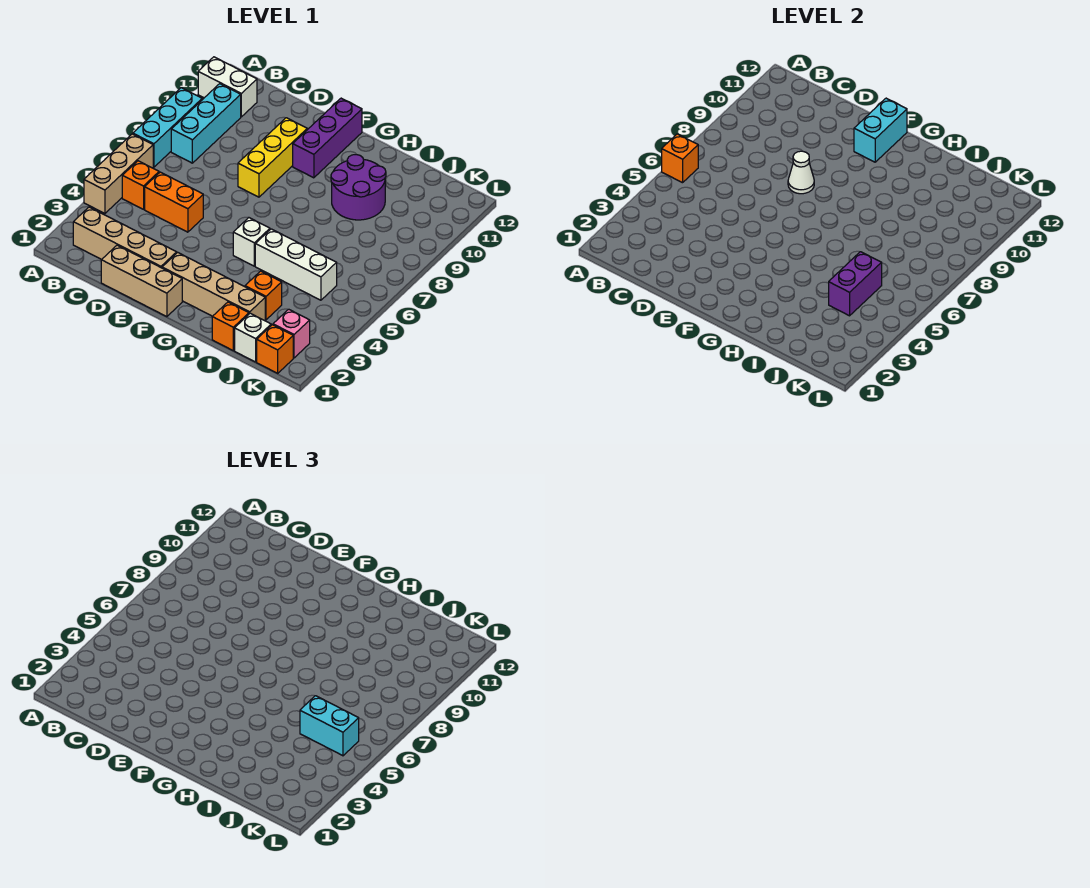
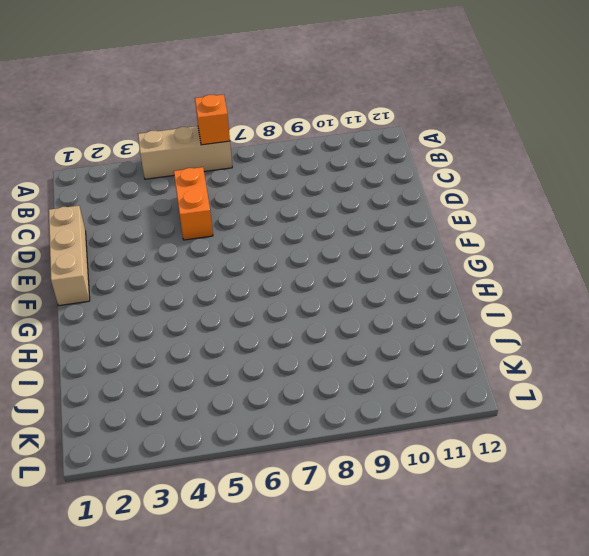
none -> cyan 1x3 brick [133,88,202,167]
none -> white 1x2 brick [198,57,257,117]
none -> tan 1x4 brick [73,207,177,268]

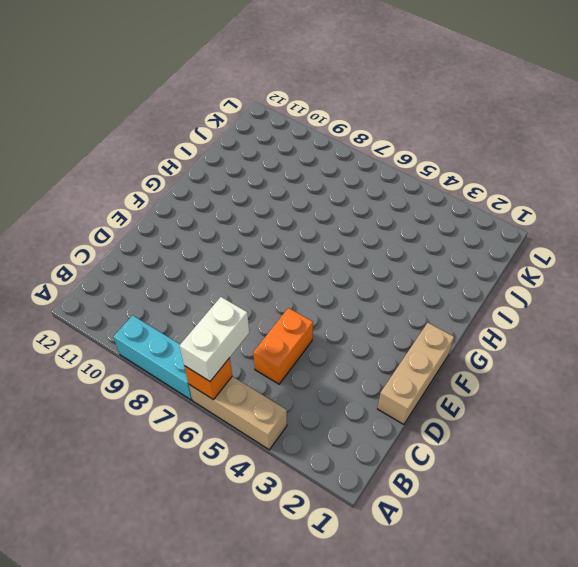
white 1x2 brick [180,297,249,381] -> white 1x2 brick moved to [198,57,257,117]
none -> tan 1x4 brick [73,207,177,268]
none -> orange 1x1 brick [122,161,159,209]
none -> cyan 1x3 brick [171,84,241,163]

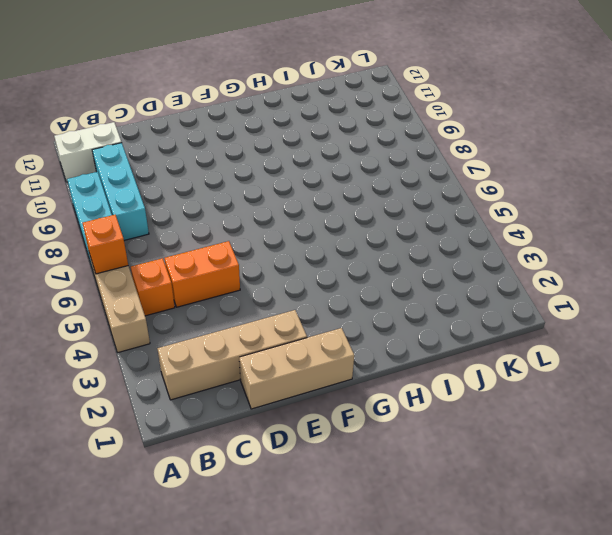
none -> yellow 1x3 brick [238,118,307,197]
none -> tan 1x4 brick [162,253,265,321]
none -> purple 1x3 brick [293,98,362,178]

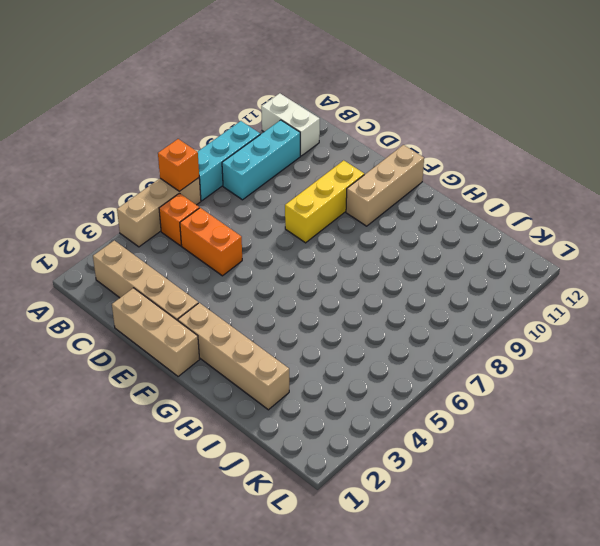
tan 1x3 brick [346,145,424,226] -> purple 1x3 brick [293,98,362,178]
none -> white 1x1 brick [233,218,270,266]
none -> white 1x3 brick [255,229,337,300]
none -> purple 2x2 round brick [331,155,386,220]

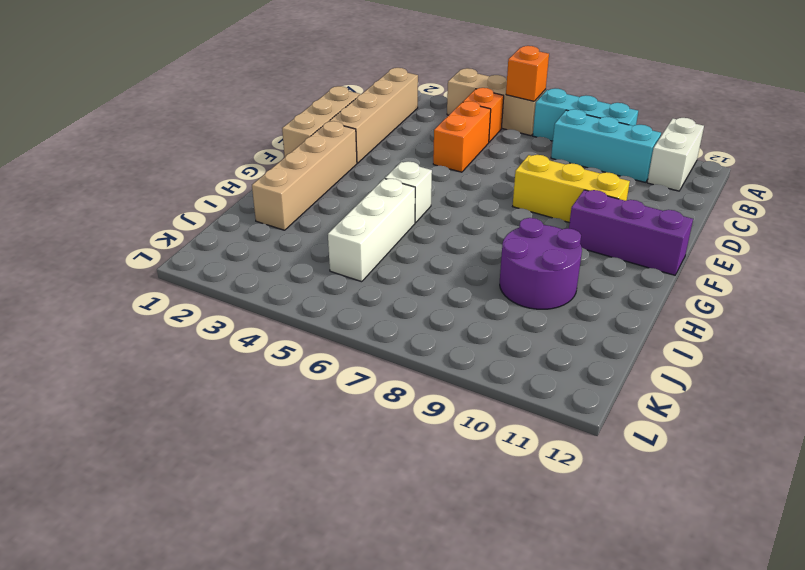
none -> orange 1x1 brick [212,302,249,351]
none -> orange 1x1 brick [245,271,282,320]
none -> white 1x1 brick [235,313,271,362]

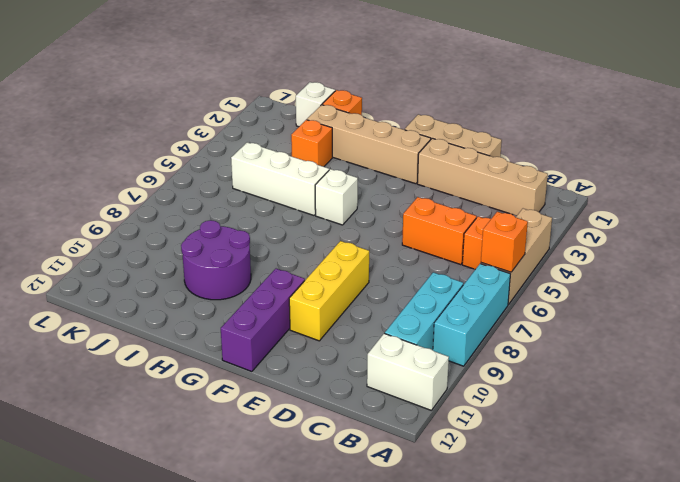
none -> orange 1x1 brick [257,325,293,373]
none -> pink 1x1 brick [273,309,310,358]
none -> white 1x1 cone [788,151,814,194]

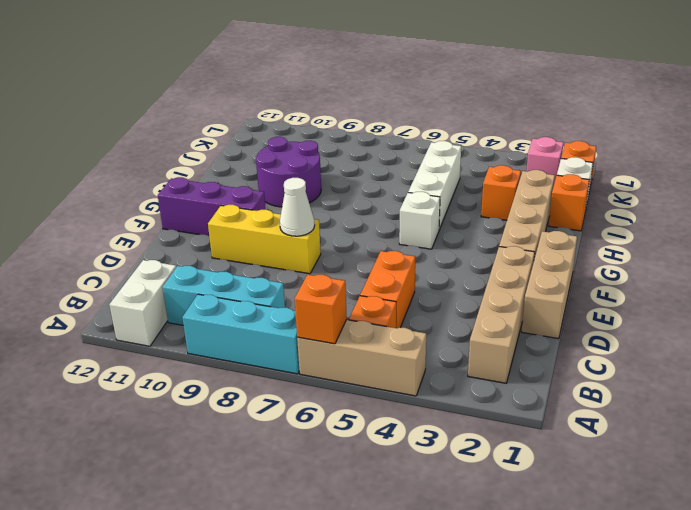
none -> cyan 1x2 brick [854,98,907,162]
none -> purple 1x2 brick [829,252,882,316]
none -> cyan 1x2 brick [300,696,359,756]

